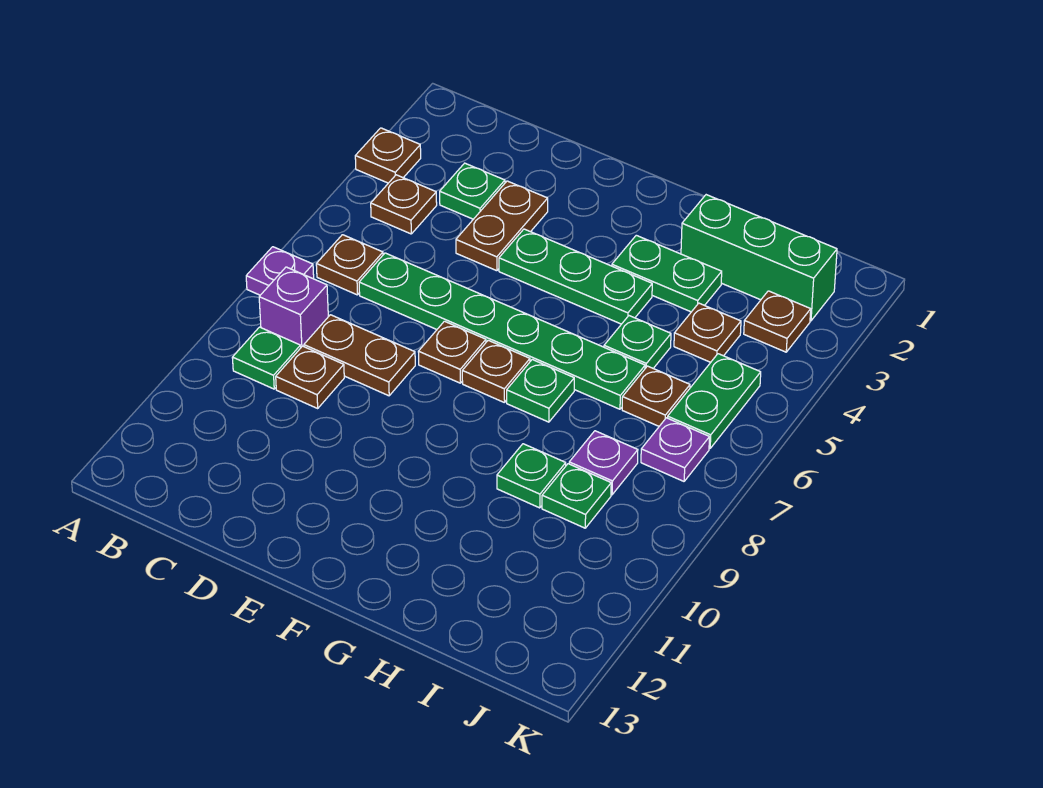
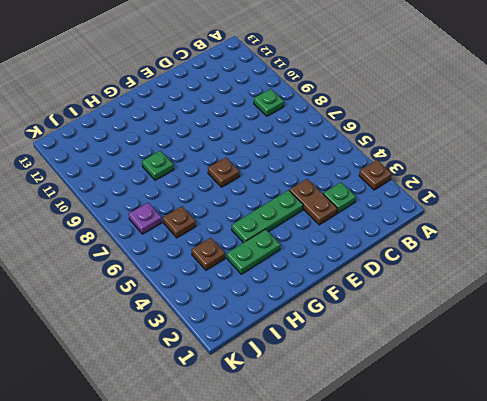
none -> purple 1x1 plate [246,247,314,295]
none -> brown 1x1 plate [371,175,437,234]
none -> brown 1x1 plate [316,235,383,295]

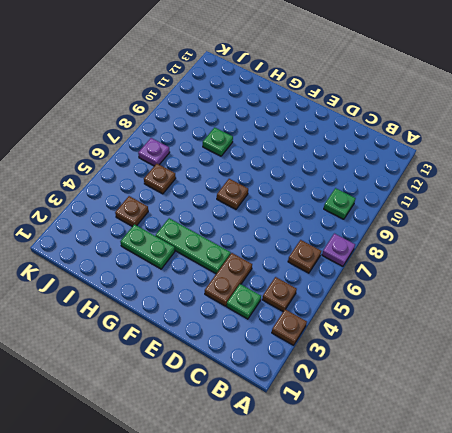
none -> purple 1x1 brick [259,267,328,347]
none -> green 1x6 plate [359,253,645,409]
none -> brown 1x2 plate [304,315,415,396]

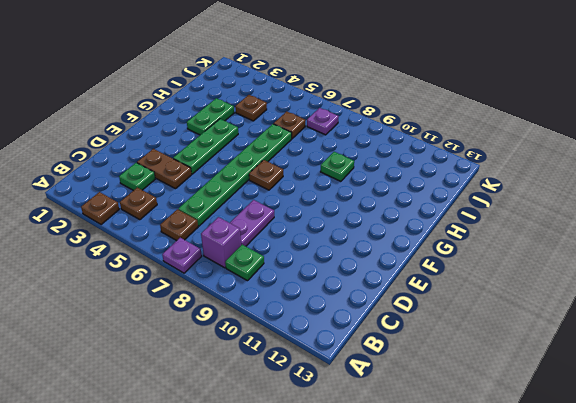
purple 1x2 plate [230,200,274,246] -> brown 1x2 plate [304,315,415,396]
none -> brown 1x1 plate [276,346,344,408]
none -> brown 1x1 plate [418,321,486,383]
none -> green 1x1 plate [507,360,574,422]

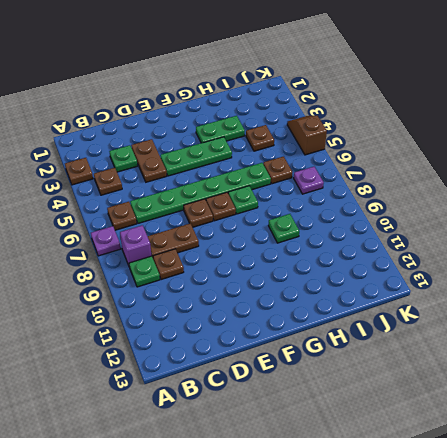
brown 1x2 slope [287,116,327,155] -> none
none -> green 1x3 brick [681,195,837,321]
none -> green 1x1 plate [604,316,671,368]
none -> purple 1x1 plate [569,431,638,495]

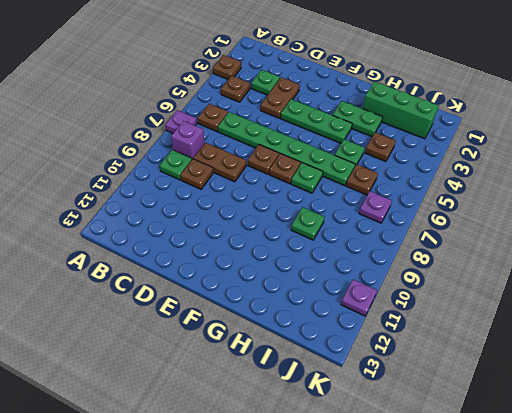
purple 1x1 plate [341,279,377,316] -> purple 1x1 plate moved to [569,431,638,495]
none -> green 1x1 plate [542,464,611,528]
none -> brown 1x1 plate [744,291,811,352]
none -> green 1x2 plate [668,354,761,448]

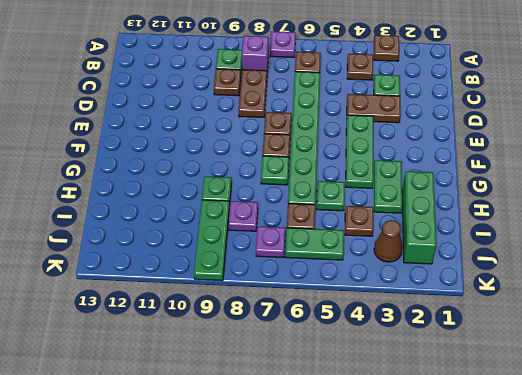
green 1x3 plate [194,200,229,281] -> green 1x1 plate [542,464,611,528]
brown 1x1 cone [374,220,403,262] -> brown 1x1 plate [744,291,811,352]

